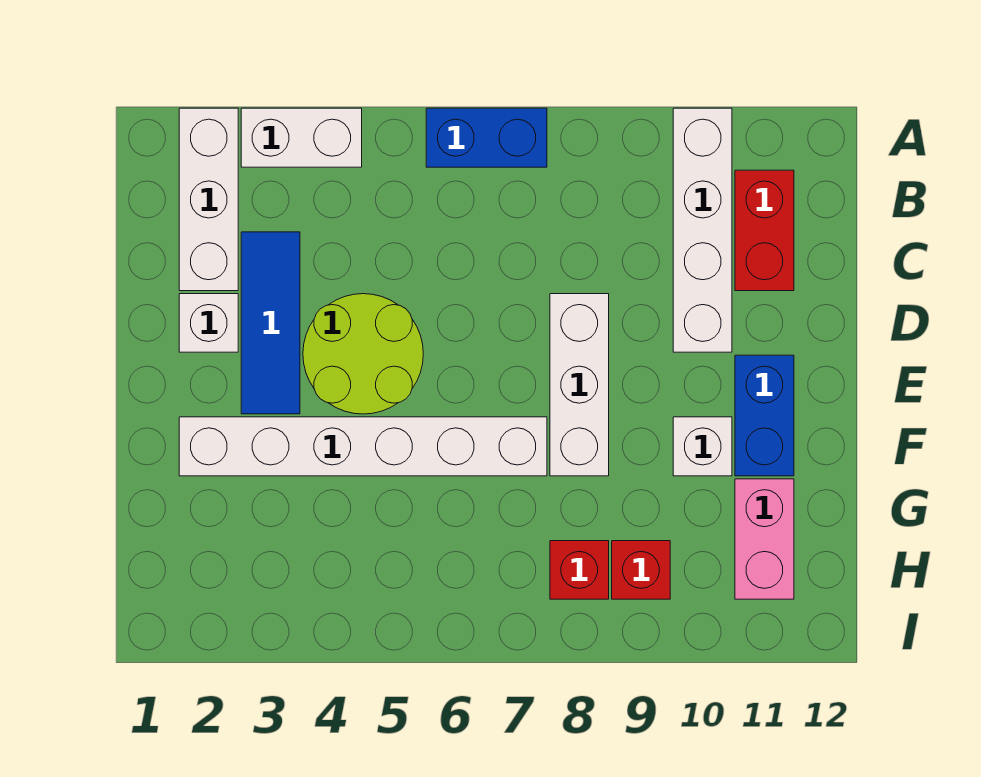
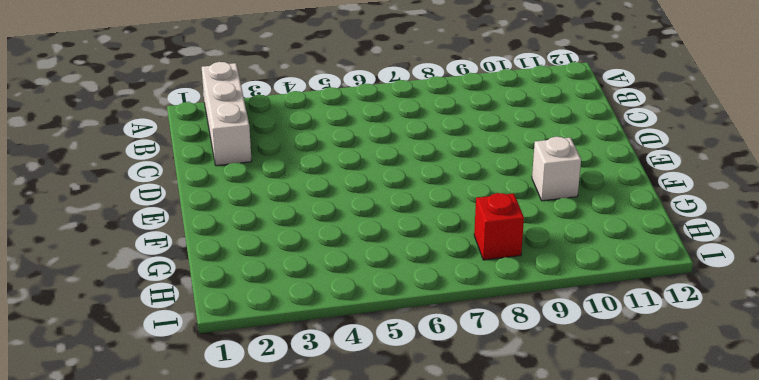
none -> white 1x2 brick [241,108,362,167]
none -> blue 1x2 brick [426,108,547,167]
none -> white 1x4 brick [673,108,732,352]

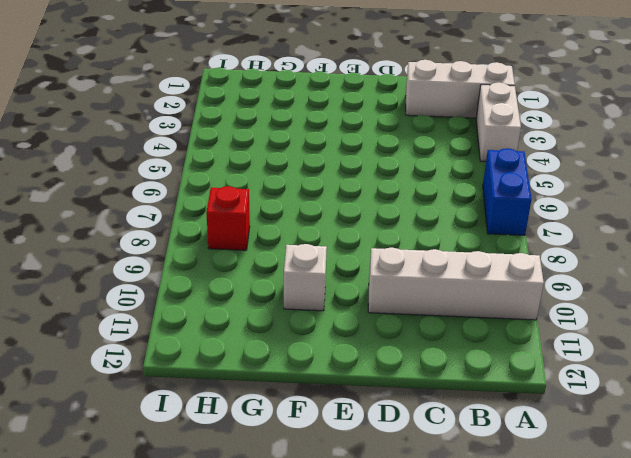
none -> red 1x2 brick [735,170,794,291]
none -> blue 1x3 tile [241,232,300,414]
none -> white 1x1 brick [179,294,238,352]

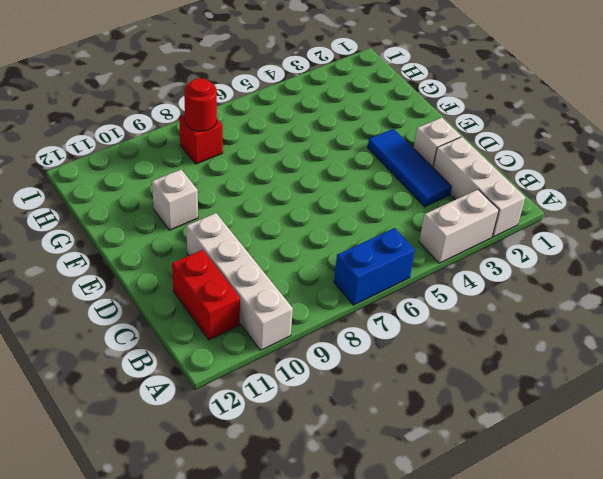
red 1x1 round brick [184,78,217,131] -> none
none -> lime 2x2 round brick [303,294,423,414]
none -> white 1x3 brick [550,294,609,476]
none -> blue 1x2 brick [735,355,794,476]

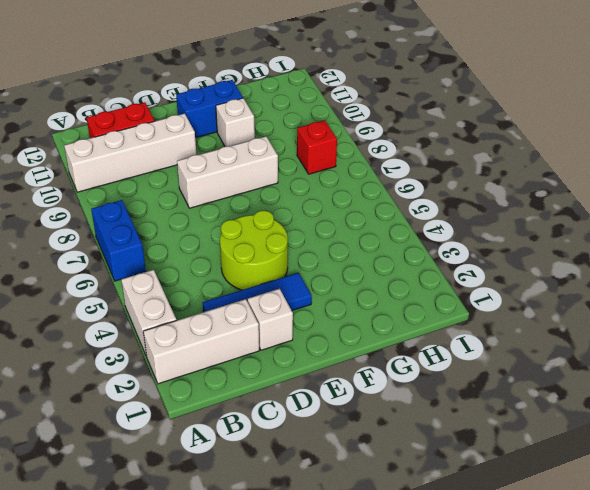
none -> white 1x6 brick [179,417,547,476]
none -> pink 1x2 brick [735,479,794,599]
none -> red 1x1 brick [612,541,670,599]

